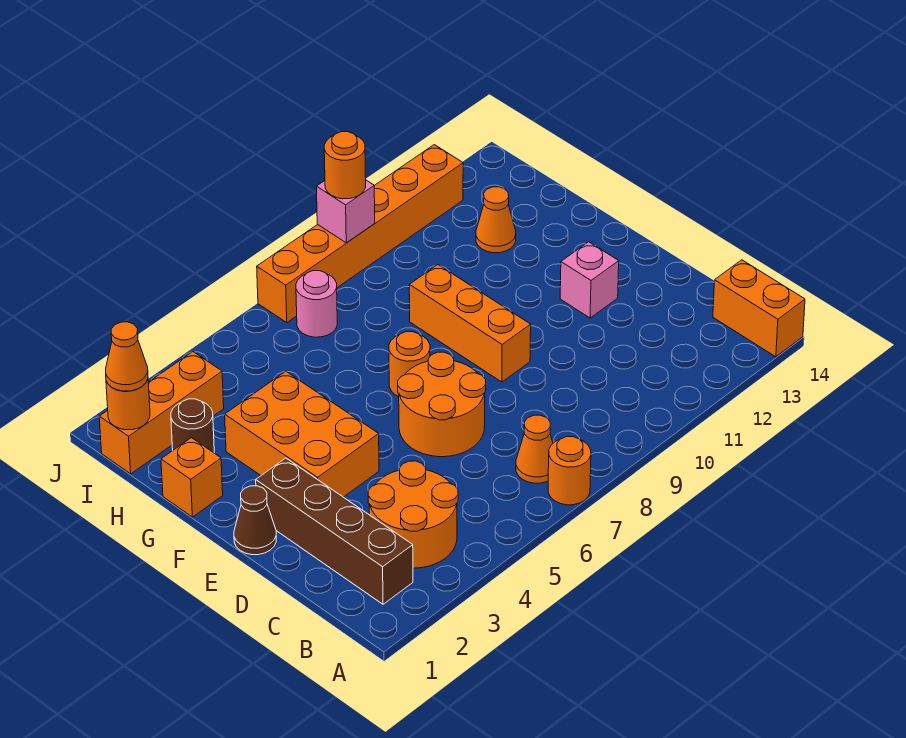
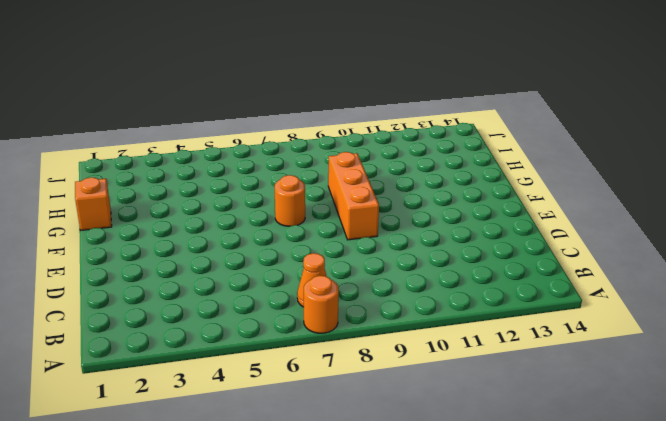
none -> orange 1x2 brick [713,260,805,357]
none -> brown 1x4 brick [256,458,413,604]
none -> orange 2x2 round brick [368,461,458,568]

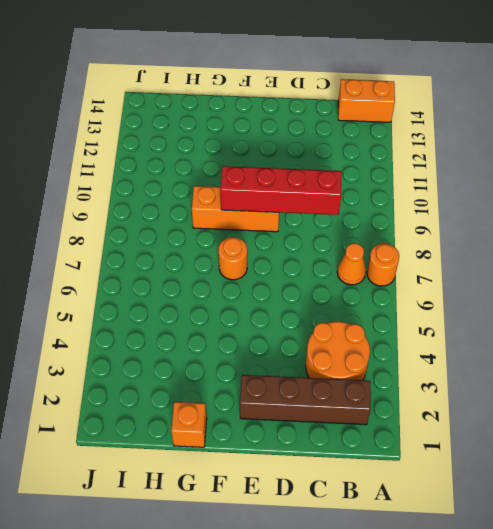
red 1x4 brick [221,166,342,215] -> none
none -> orange 2x2 round brick [398,352,486,457]
none -> brown 1x1 cone [234,486,276,555]
none -> orange 2x3 brick [225,371,379,497]

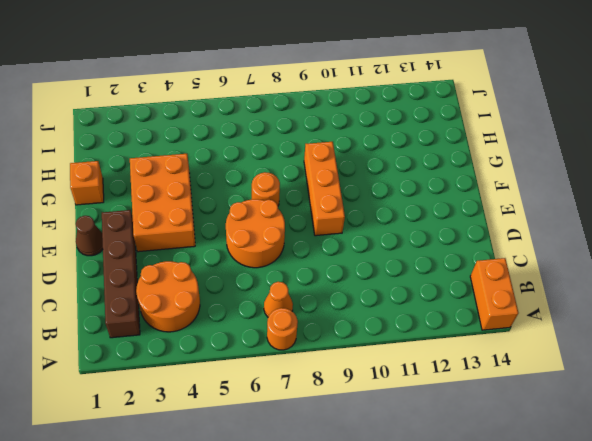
none -> pink 1x1 brick [560,242,619,318]
none -> brown 1x1 round brick [171,399,214,453]
none -> orange 1x1 cone [476,187,516,253]

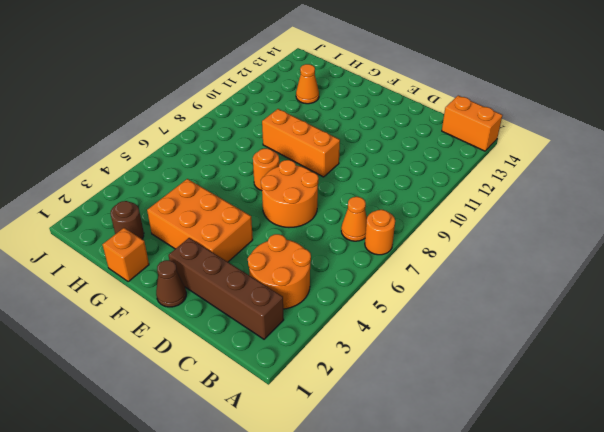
none -> pink 1x1 brick [560,242,619,318]
none -> orange 1x3 brick [99,352,224,474]
none -> pink 1x1 round brick [296,271,337,337]

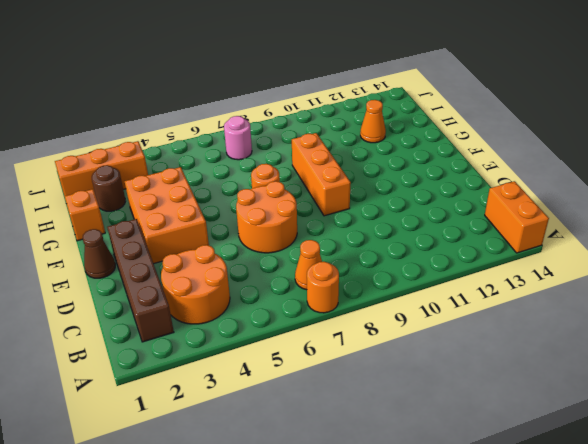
none -> pink 1x1 brick [560,242,619,318]
none -> orange 1x6 brick [257,145,463,323]
none -> orange 1x1 round brick [106,380,150,430]

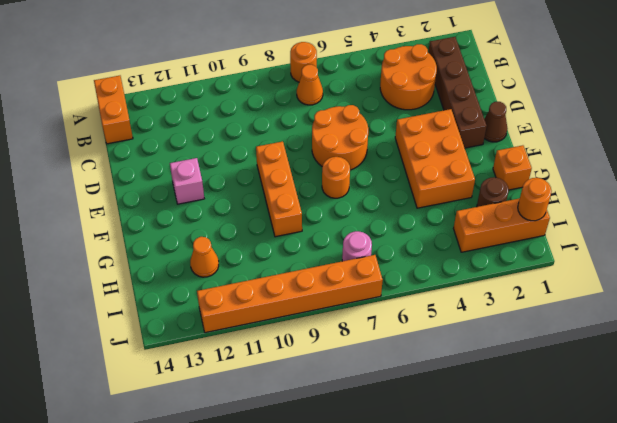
none -> pink 1x1 brick [317,180,375,243]
none -> orange 1x1 cone [106,322,148,391]
none -> orange 1x1 round brick [324,132,366,199]

